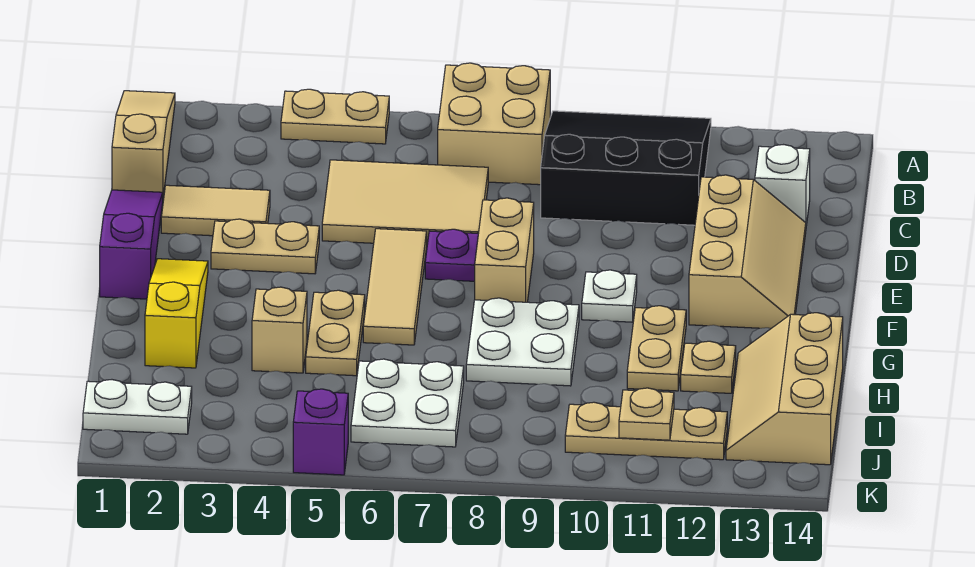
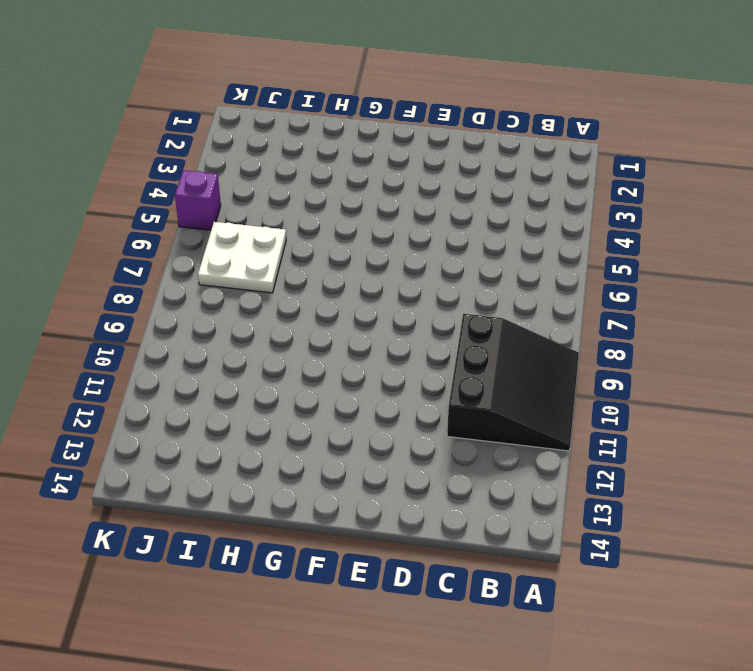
none -> tan 1x3 slope [112,91,175,196]
none -> tan 1x2 plate [281,89,389,144]
none -> tan 2x2 brick [438,63,550,185]

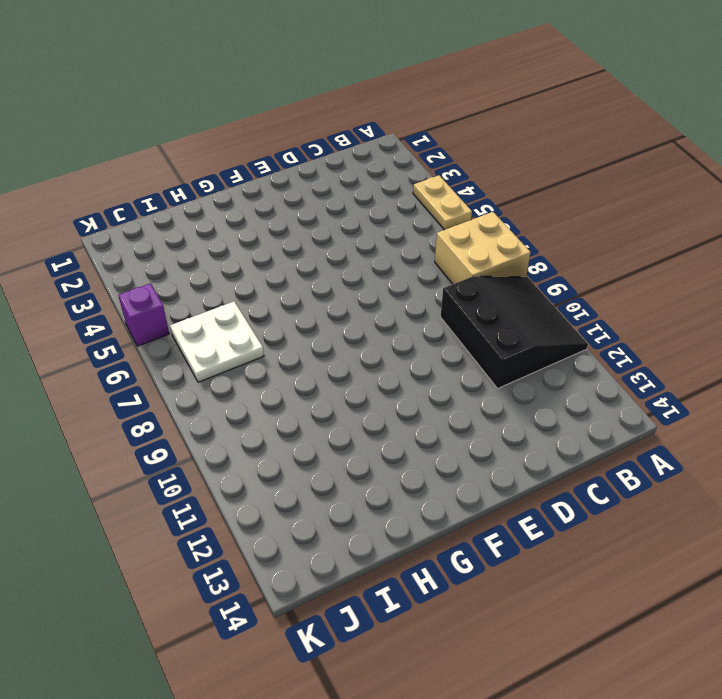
none -> tan 1x3 slope [112,91,175,196]
none -> tan 2x3 tile [322,160,488,244]
none -> white 1x1 brick [755,145,810,226]

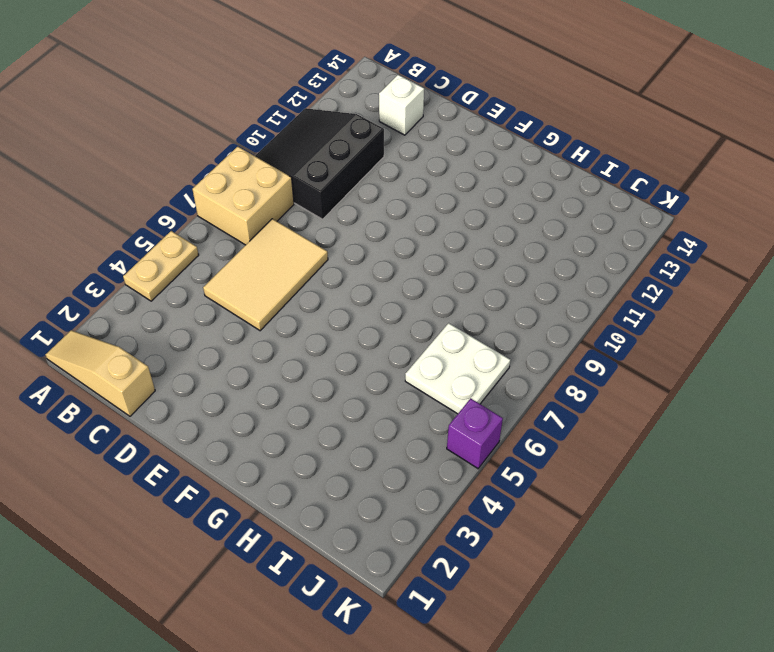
none -> purple 1x3 slope [100,190,163,299]
none -> tan 1x2 tile [161,185,270,236]
none -> tan 2x3 slope [689,175,806,328]

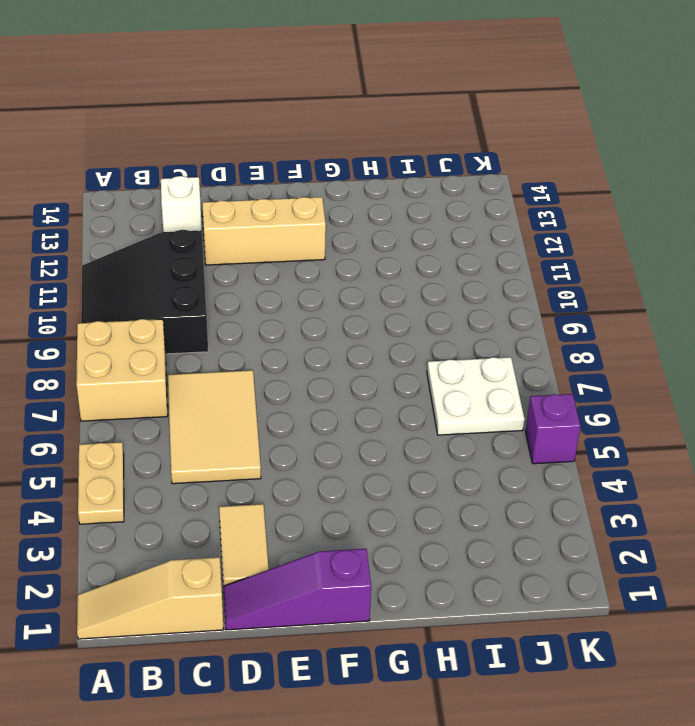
none -> tan 1x2 plate [211,219,319,274]
none -> tan 1x3 tile [363,229,427,345]
none -> purple 1x1 plate [425,229,478,281]

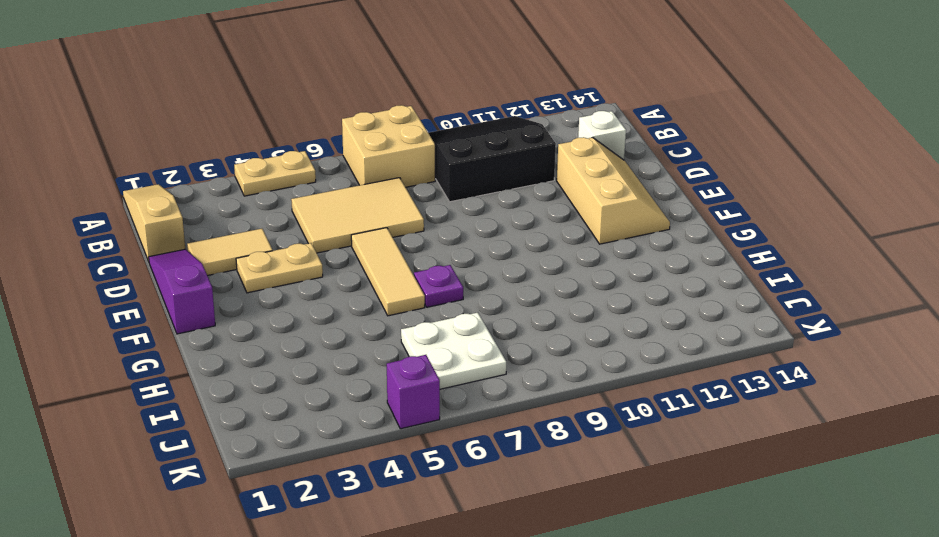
purple 1x1 plate [414,265,463,307] -> purple 1x1 plate moved to [425,229,478,281]
none -> tan 1x2 brick [475,198,534,302]
none -> yellow 1x3 slope [145,259,208,368]
none -> white 1x1 plate [582,270,637,322]

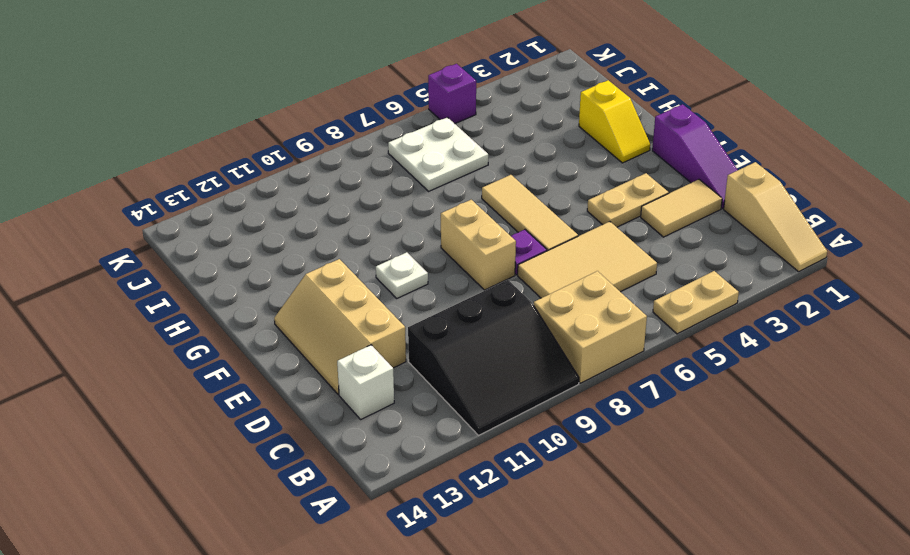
yellow 1x2 slope [579,80,650,163] -> yellow 1x3 slope [145,259,208,368]
none -> tan 1x2 plate [306,290,365,376]
none -> white 2x2 plate [466,298,579,386]
none -> tan 1x2 plate [627,306,686,391]

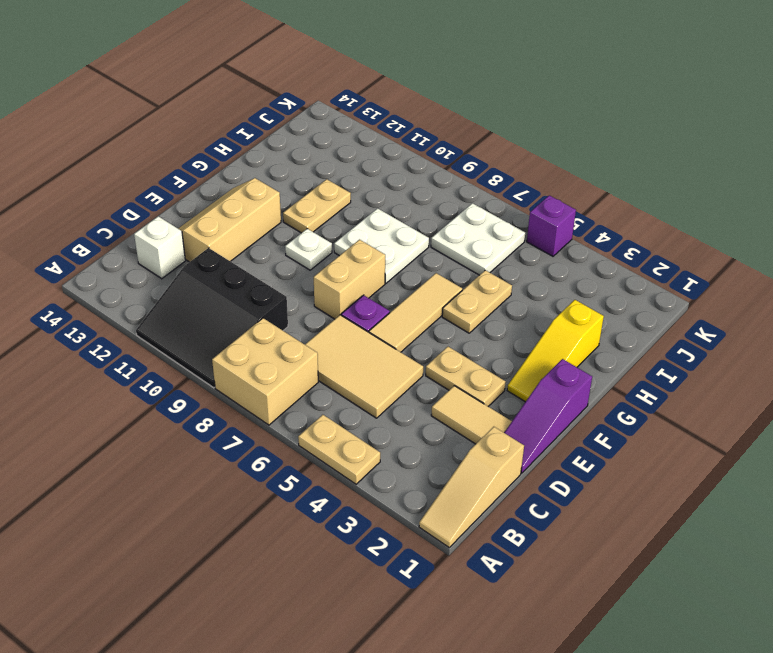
none -> tan 1x1 brick [252,287,307,373]
none -> tan 1x1 plate [681,341,736,393]
none -> tan 2x3 slope [726,313,843,465]

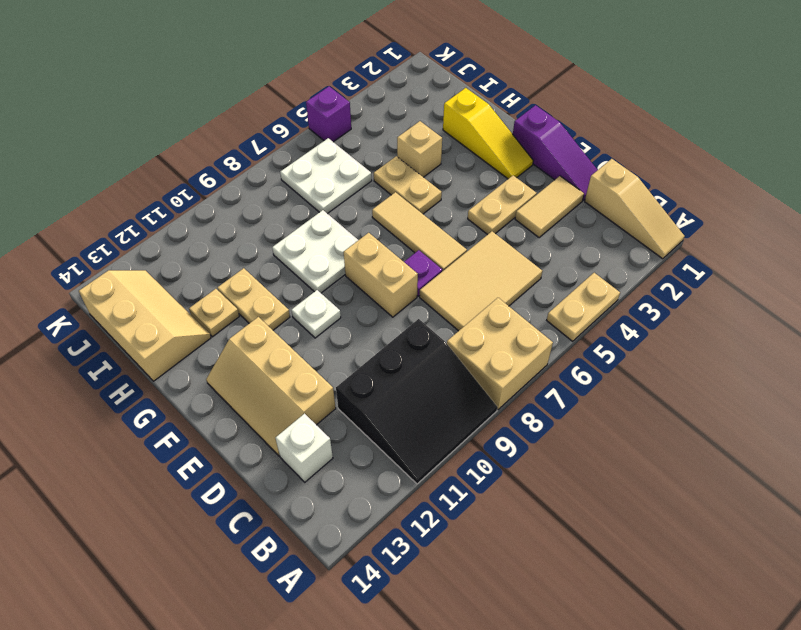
none -> white 1x2 plate [83,380,192,434]
none -> tan 1x3 plate [565,402,727,460]
none -> tan 1x1 plate [619,388,674,440]

